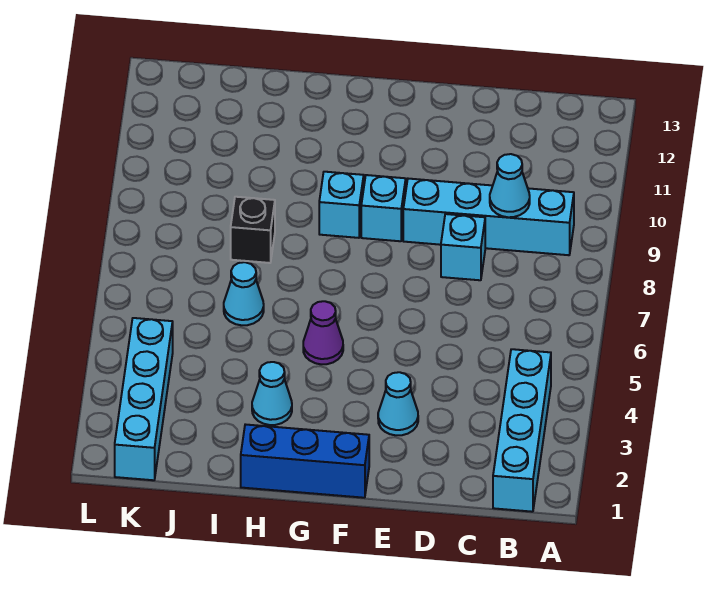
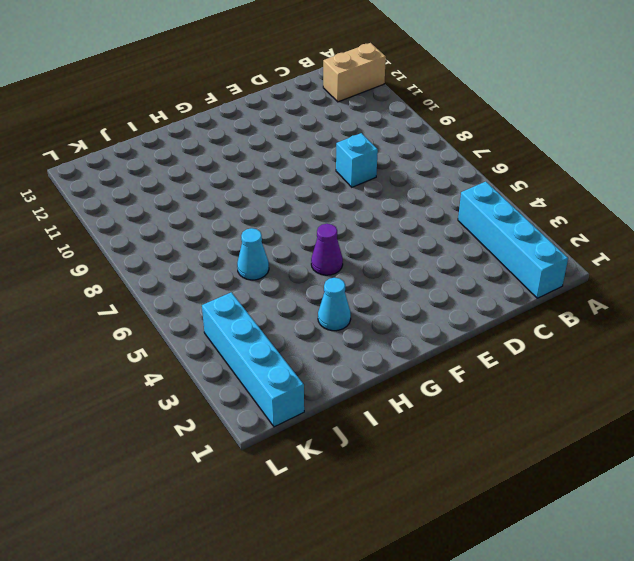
tan 1x2 brick [323,43,386,102] -> none
none -> cyan 1x4 brick [403,179,574,255]
none -> cyan 1x1 cone [378,372,418,435]
none -> blue 1x3 brick [241,424,369,498]

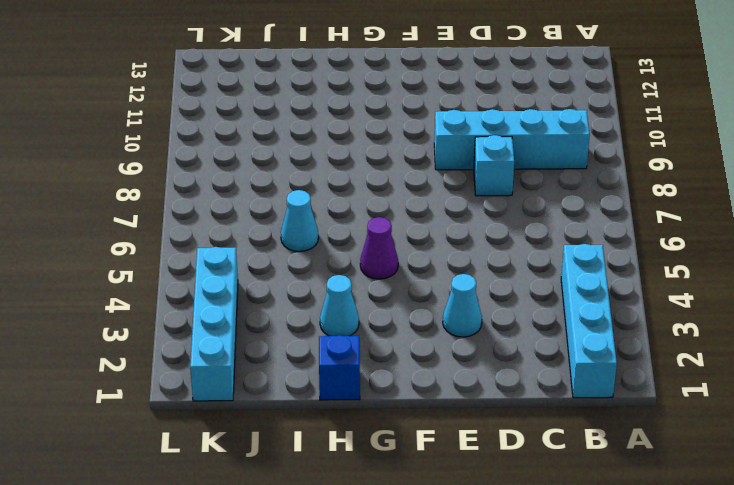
blue 1x1 brick [319,335,360,400] -> blue 1x3 brick [241,424,369,498]
none -> cyan 1x1 brick [361,175,406,241]
none -> cyan 1x1 brick [319,172,364,238]
none -> black 1x1 brick [231,197,275,263]

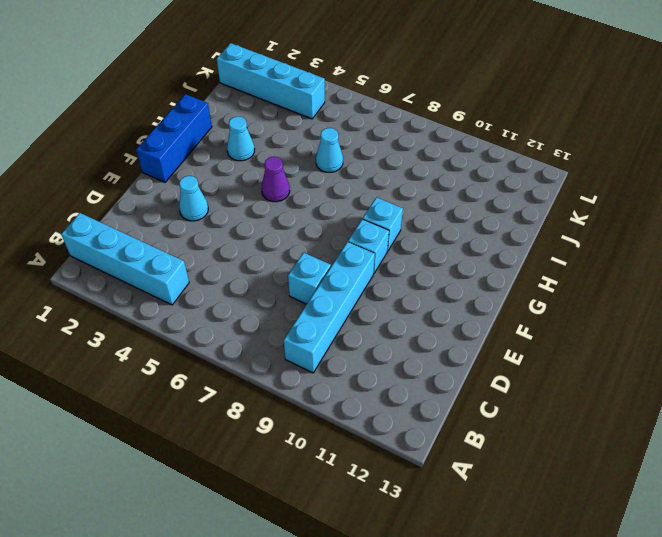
none -> black 1x1 brick [231,197,275,263]
none -> cyan 1x1 cone [490,154,530,217]

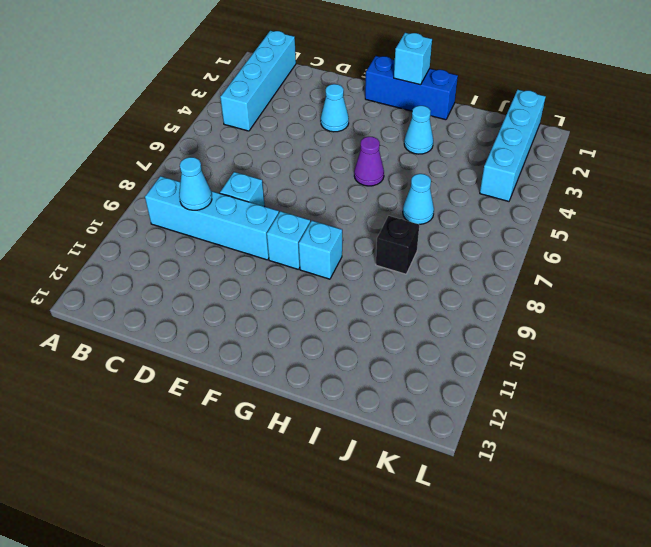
cyan 1x1 brick [394,33,432,85] -> none

